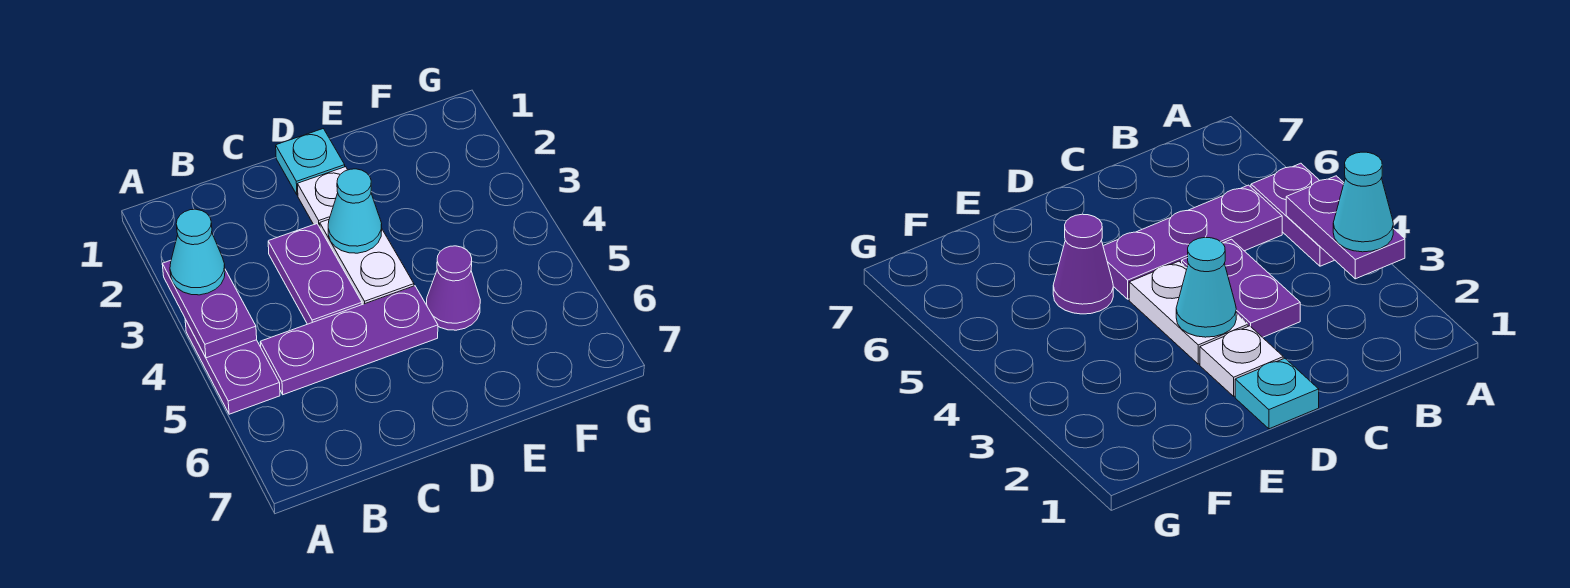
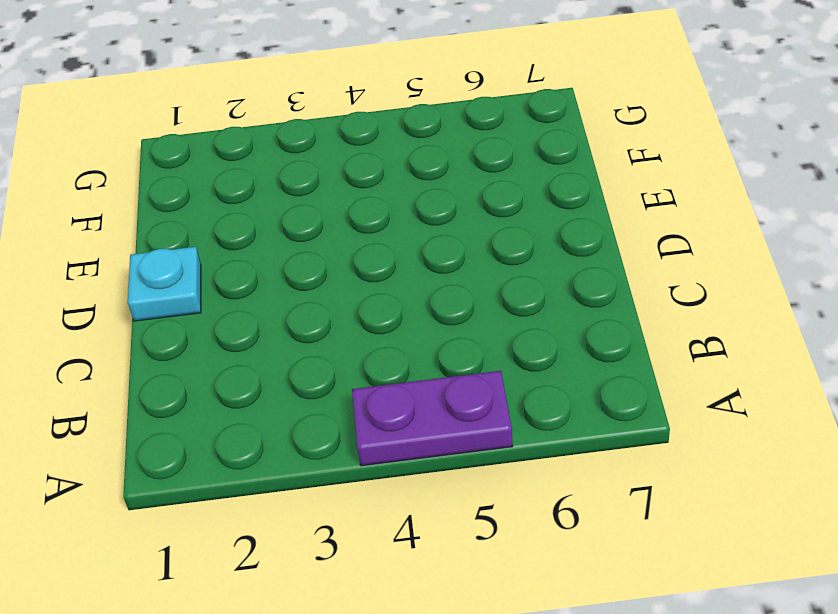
none -> purple 1x3 plate [260,286,438,395]
none -> purple 1x2 plate [268,224,362,324]

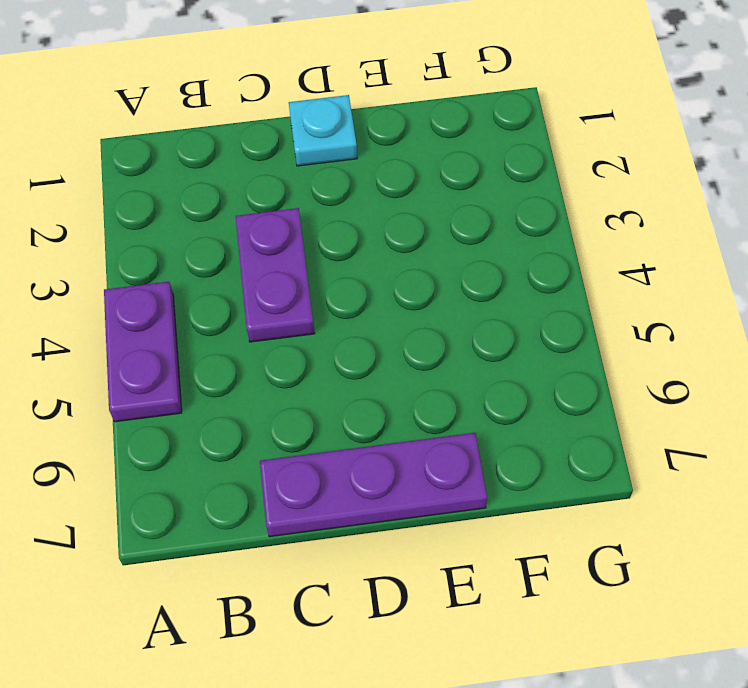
purple 1x3 plate [260,433,487,537] -> purple 1x3 plate moved to [260,286,438,395]
none -> white 1x1 plate [298,167,347,227]
none -> white 1x2 plate [320,220,414,305]

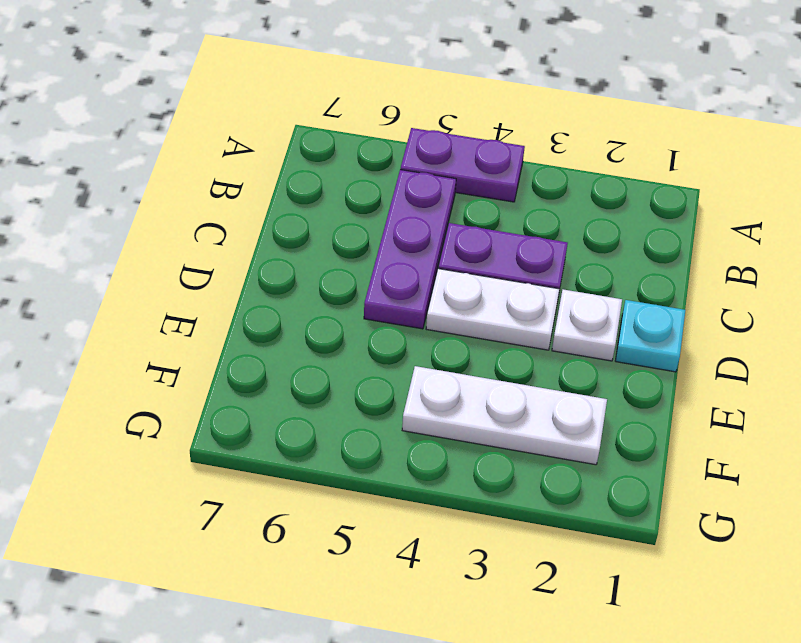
white 1x3 plate [402,366,607,465] -> none
none -> purple 1x1 cone [427,246,480,330]
none -> purple 1x2 plate [162,260,257,358]

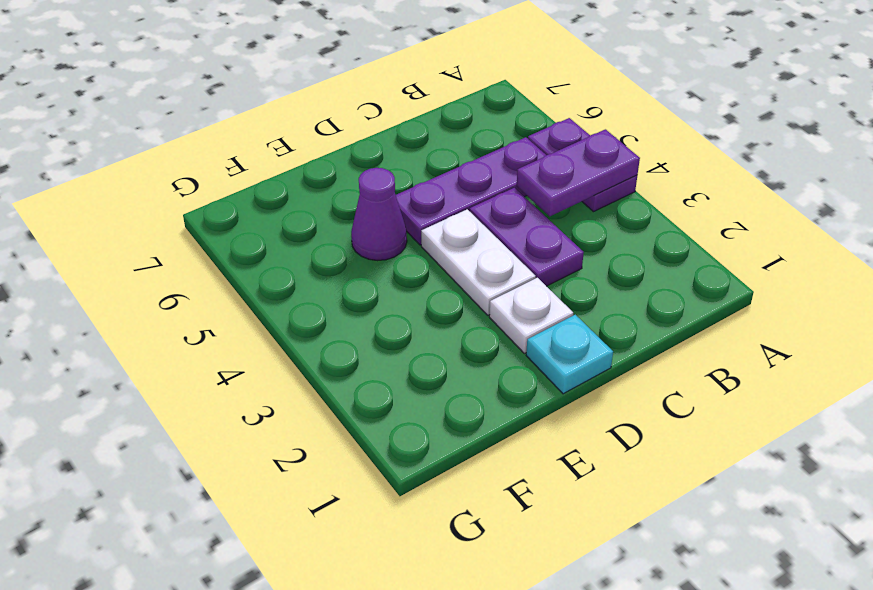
purple 1x2 plate [517,129,640,216] -> purple 1x2 plate turned to [162,260,257,358]
none -> cyan 1x1 cone [328,169,382,253]
none -> cyan 1x1 cone [170,209,225,295]

